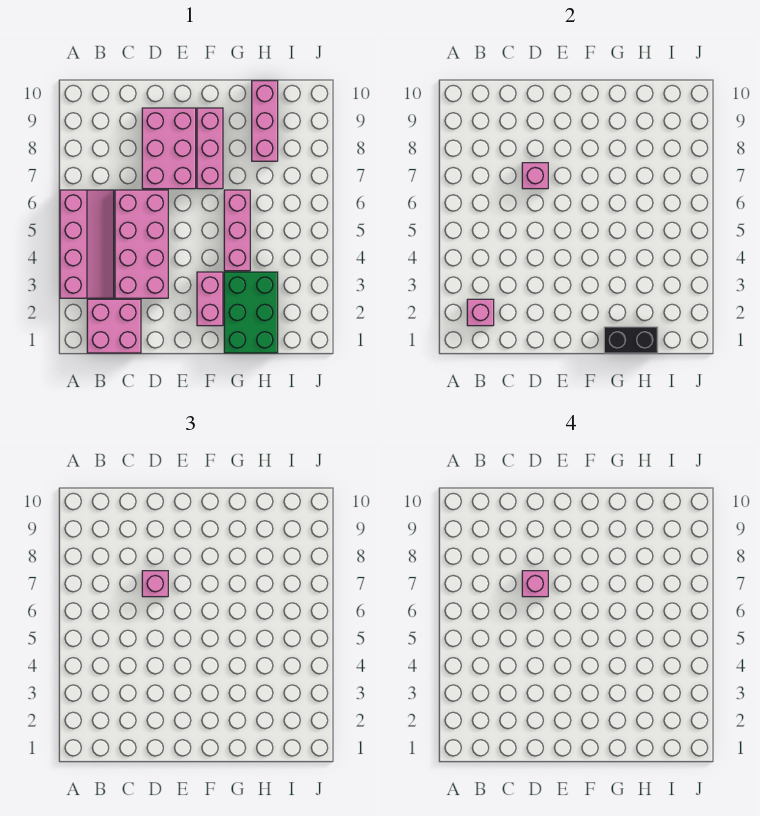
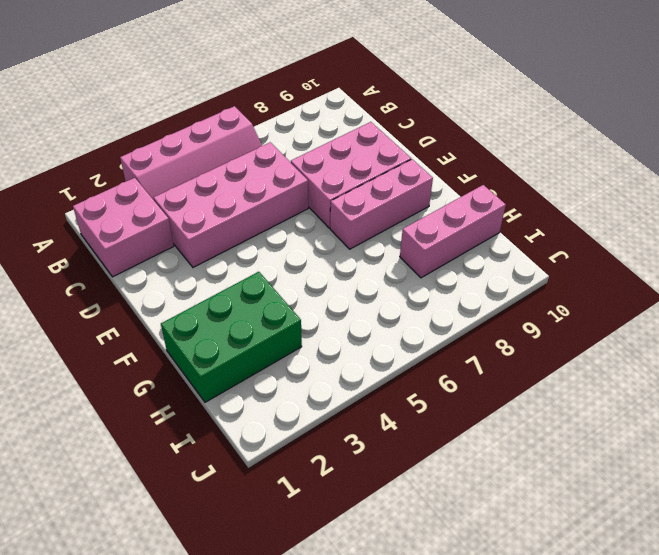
none -> pink 1x2 brick [197,272,223,326]
none -> pink 1x3 brick [224,190,250,271]
none -> pink 1x1 brick [467,299,494,326]

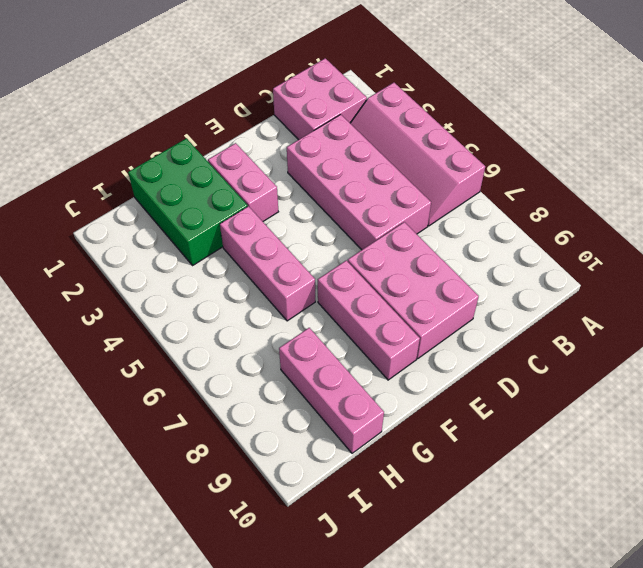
none -> pink 1x1 brick [467,299,494,326]
none -> pink 1x1 brick [522,163,548,189]
none -> black 1x2 brick [604,327,658,353]

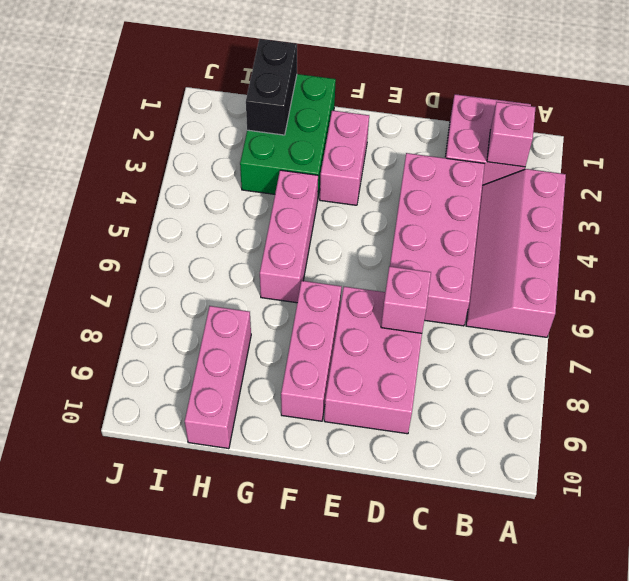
black 1x2 brick [246,39,297,135] -> black 1x2 brick turned to [604,327,658,353]
none -> pink 1x1 brick [142,571,168,597]
none -> pink 1x1 brick [522,571,548,597]

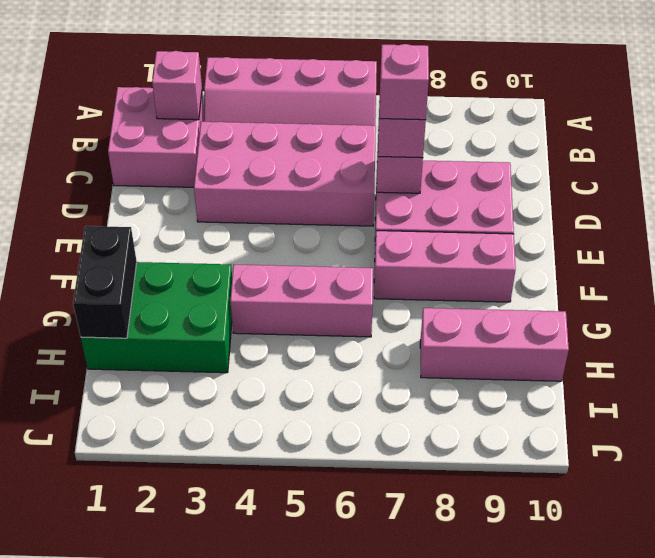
none -> pink 1x2 brick [197,272,223,326]

